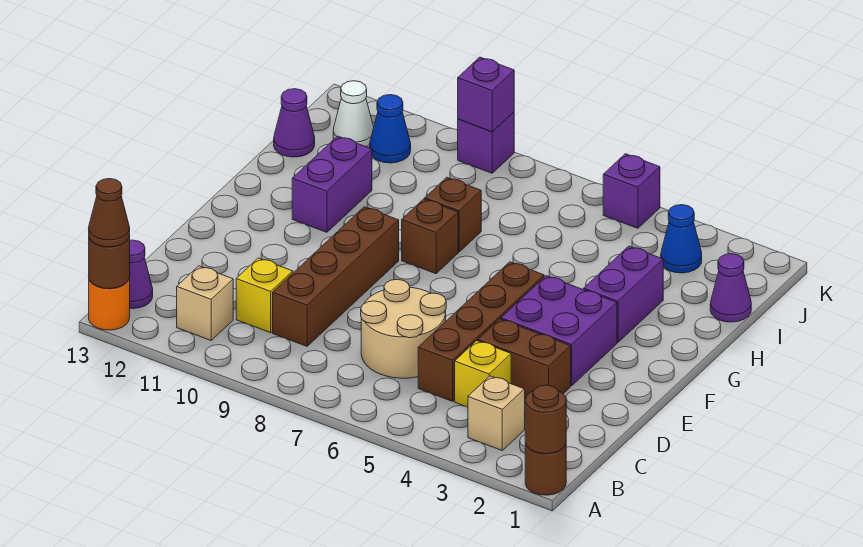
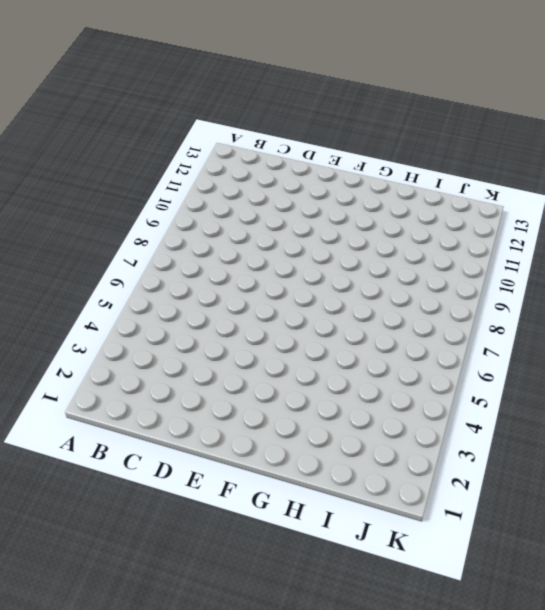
none -> brown 1x1 round brick [525,443,566,495]
none -> orange 1x1 round brick [89,277,130,330]
none -> tan 1x1 brick [468,376,525,450]

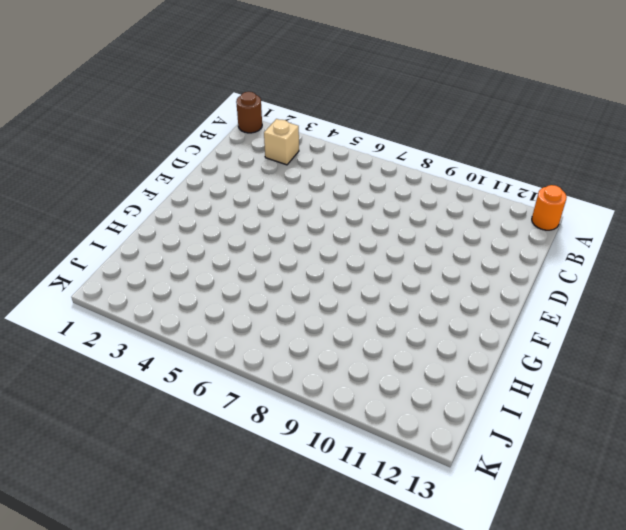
none -> tan 1x1 brick [177,266,233,340]
none -> purple 1x1 cone [129,240,153,309]
none -> yellow 1x1 brick [455,341,511,407]

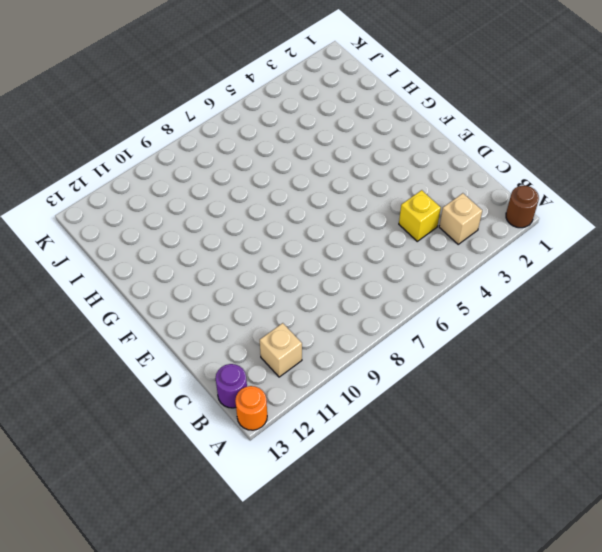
purple 1x1 round brick [216,364,247,408] -> purple 1x1 cone [129,240,153,309]
none -> brown 1x4 brick [418,262,544,401]
none -> tan 2x2 round brick [361,279,446,378]
none -> brown 1x4 brick [273,207,399,346]

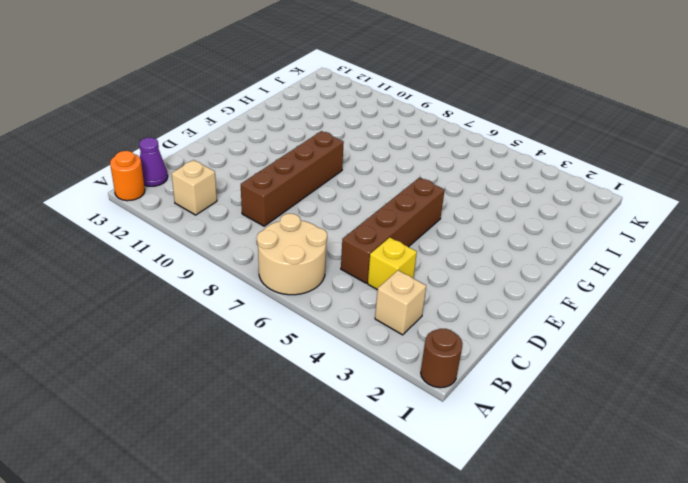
tan 2x2 round brick [257,214,327,295] -> tan 2x2 round brick moved to [361,279,446,378]
none -> yellow 1x1 brick [236,258,293,333]
none -> brown 1x2 brick [478,319,571,399]
none -> purple 2x2 brick [501,276,617,386]

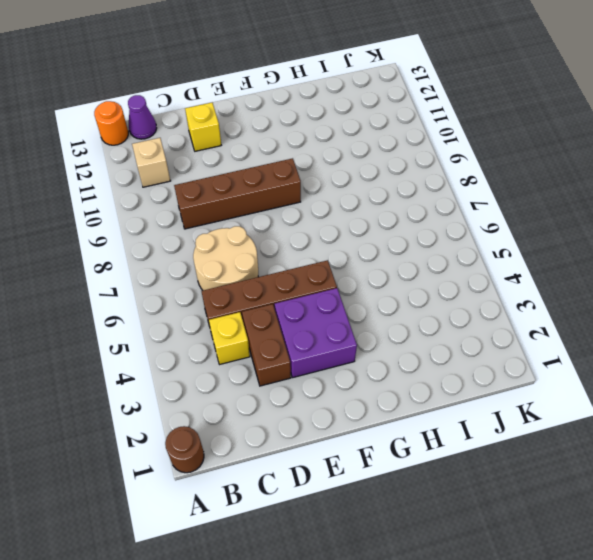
yellow 1x1 brick [185,102,221,151] -> yellow 1x1 brick moved to [236,258,293,333]
none -> tan 1x1 brick [468,376,525,450]
none -> purple 1x2 brick [584,246,663,342]
none -> brown 1x1 brick [402,199,458,274]

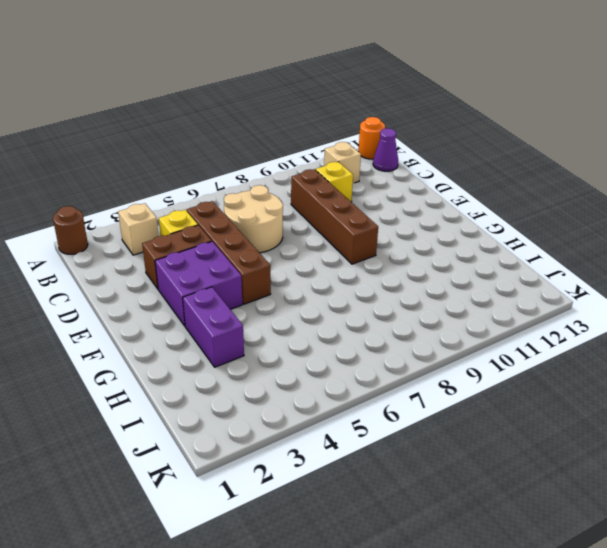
none -> brown 1x1 brick [402,199,458,274]
none -> purple 1x2 brick [292,136,372,232]
none -> brown 1x1 brick [425,177,481,252]

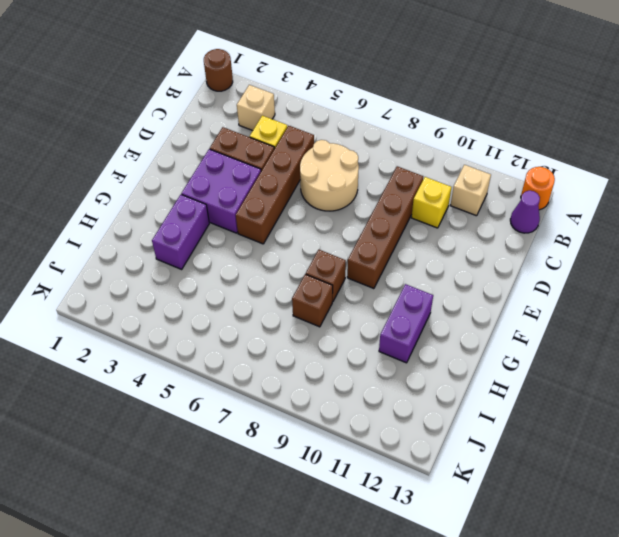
none -> purple 1x1 cone [710,254,751,322]
none -> purple 1x1 cone [274,89,315,157]
none -> blue 1x1 cone [661,205,702,273]

